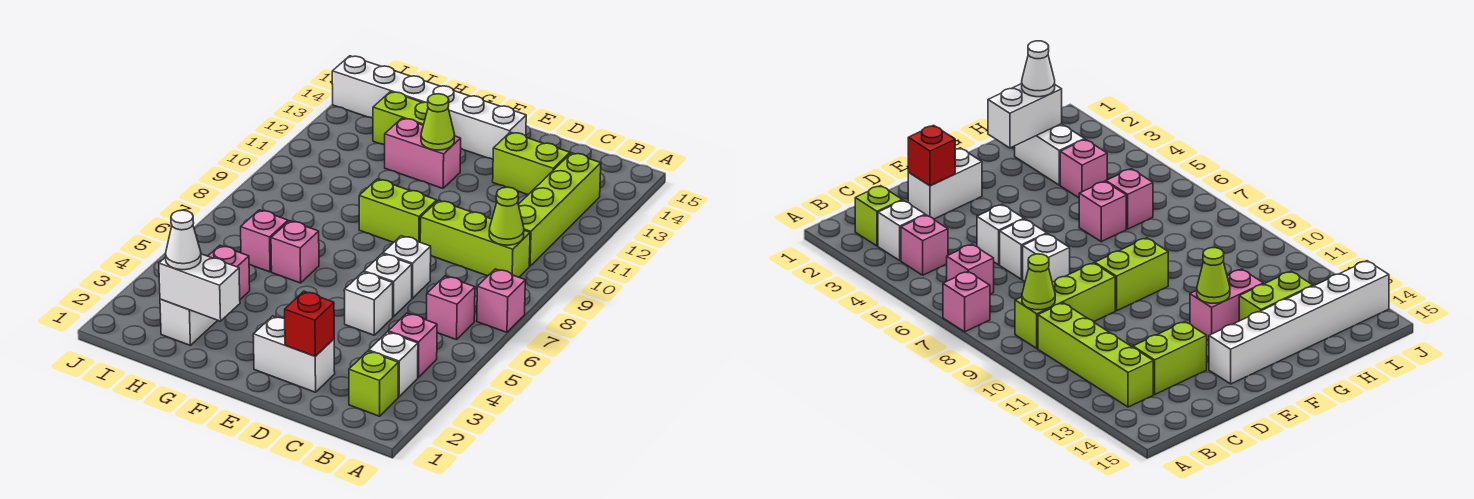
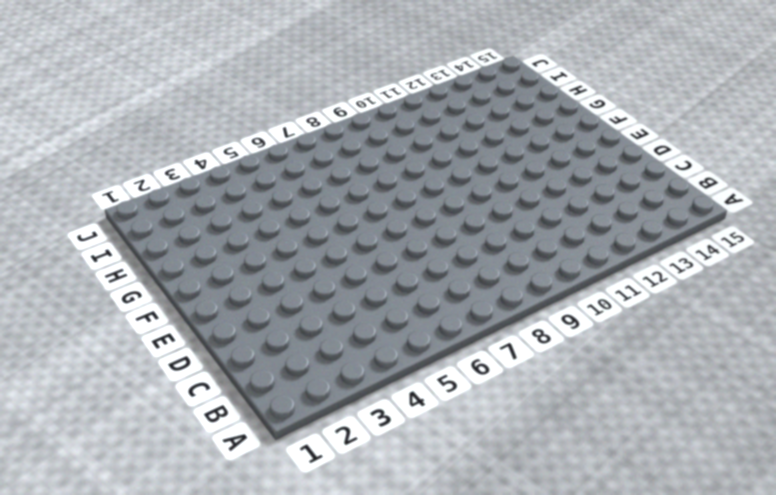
none -> pink 1x1 brick [477,269,525,332]
none -> lime 1x1 brick [349,351,398,416]
none -> white 1x1 brick [369,332,418,397]

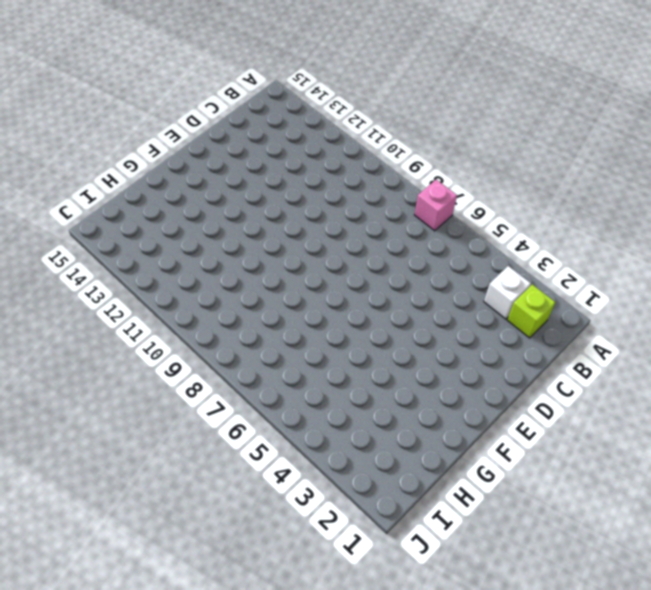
none -> pink 1x1 brick [388,313,437,378]
none -> pink 1x1 brick [427,276,475,340]
none -> lime 1x3 brick [420,200,530,277]

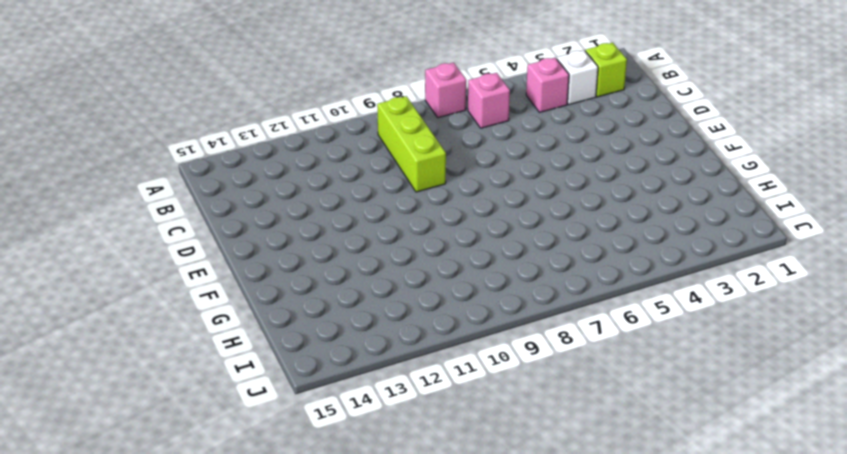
none -> lime 1x4 brick [518,153,601,266]
none -> lime 1x2 brick [493,132,570,195]
none -> white 1x2 brick [253,316,335,392]

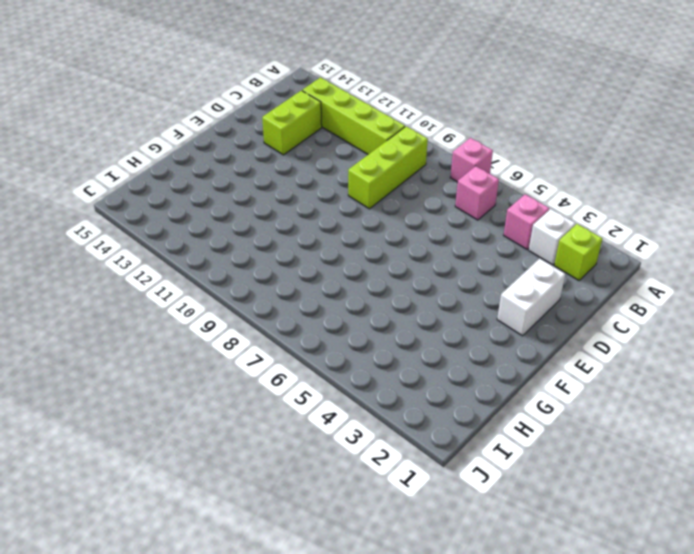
none -> white 1x1 brick [344,272,393,335]
none -> white 1x1 brick [364,254,412,317]
none -> white 1x1 brick [383,236,431,298]

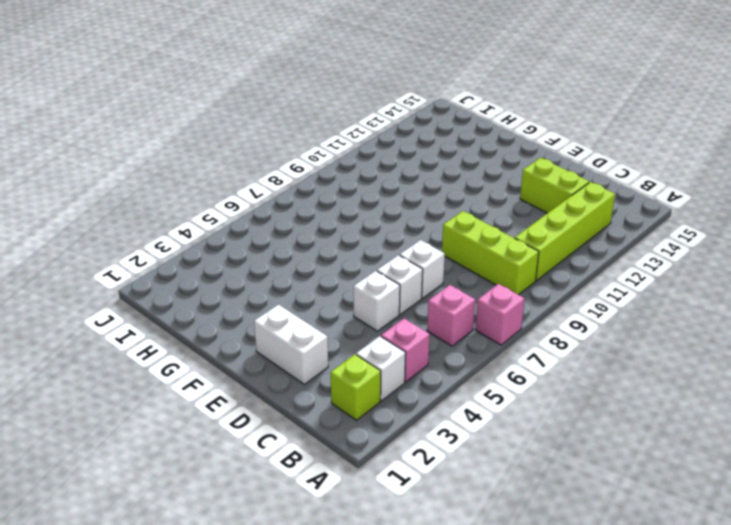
none -> lime 1x2 brick [359,179,437,242]
none -> white 1x6 brick [332,56,526,159]
none -> pink 1x2 brick [385,118,461,188]

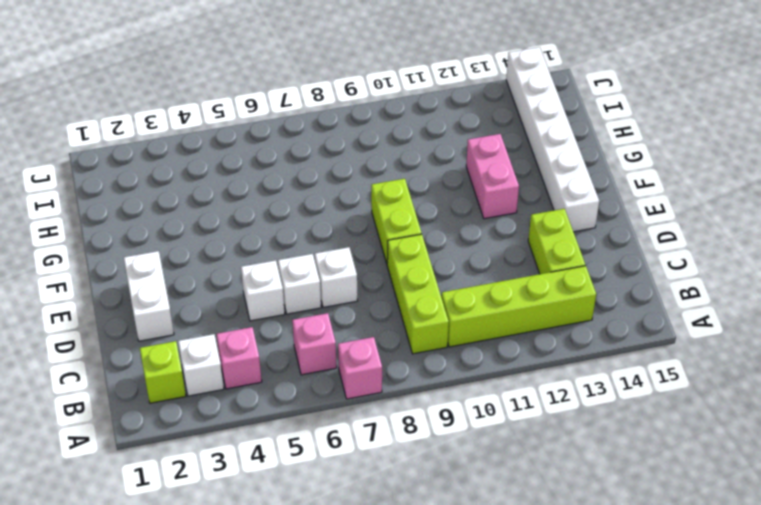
none -> pink 1x1 brick [271,221,319,283]
none -> lime 1x2 brick [373,92,428,145]
none -> white 1x2 brick [160,299,218,345]

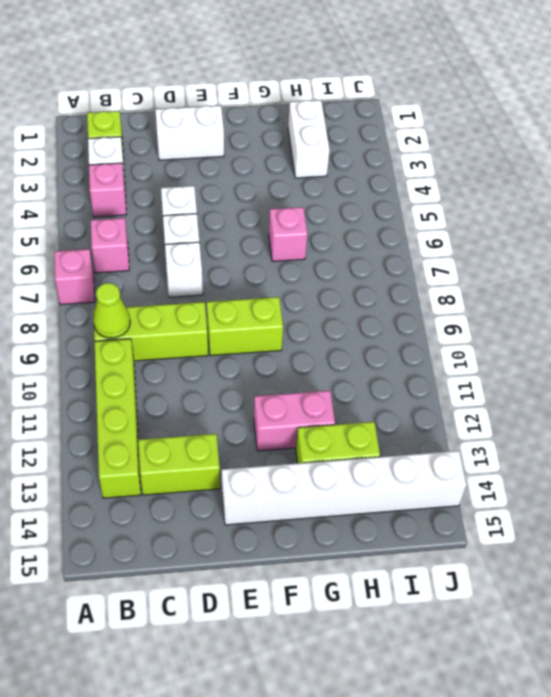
none -> pink 1x1 brick [208,246,250,299]
none -> pink 1x1 brick [241,210,288,272]
none -> red 1x1 brick [285,291,334,356]

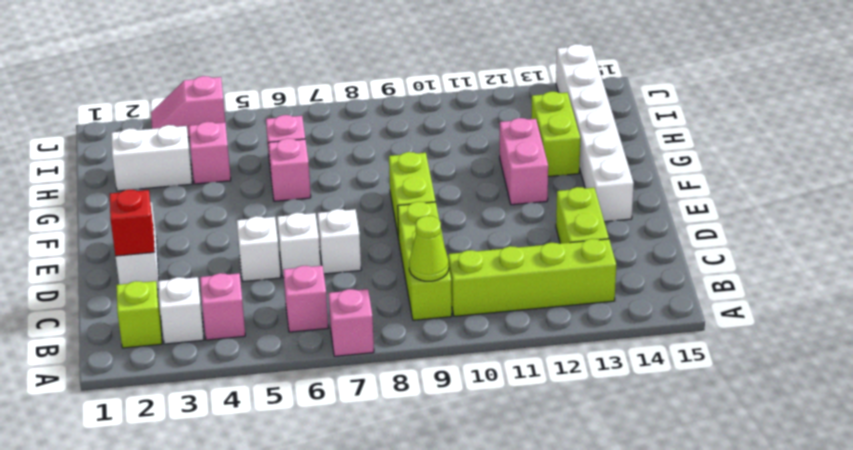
pink 1x2 slope [151,76,225,137] -> none
none -> lime 1x1 cone [421,94,455,150]
none -> white 1x2 brick [159,254,240,321]
none -> white 1x1 cone [165,210,201,270]

